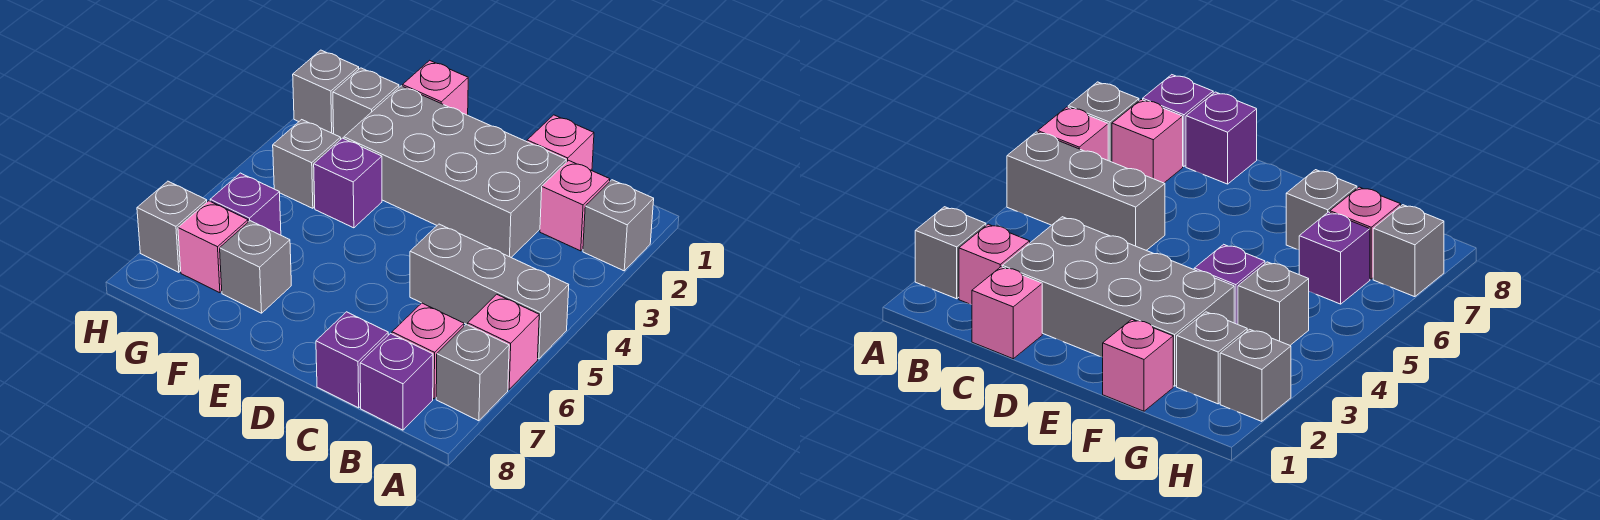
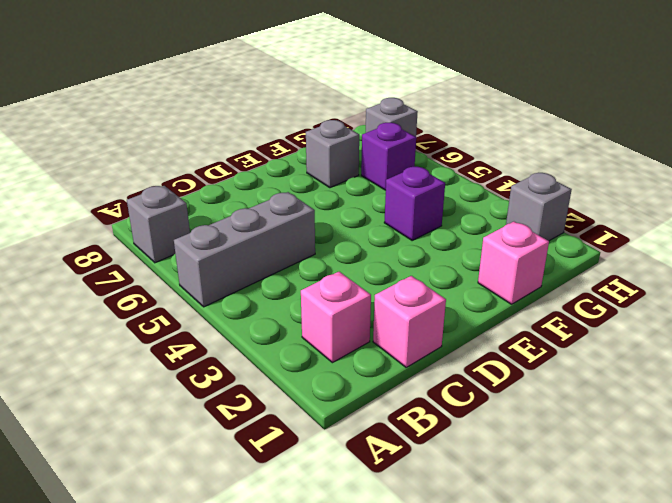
none -> grey 1x1 brick [583,180,654,271]
none -> pink 1x1 brick [468,294,539,389]
none -> pink 1x1 brick [392,303,464,399]

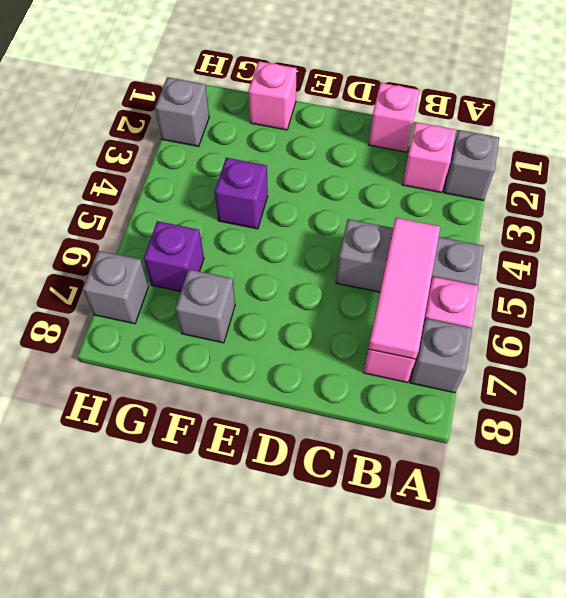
pink 1x3 tile [368,218,440,359] -> none
none -> purple 1x1 brick [360,333,433,430]
none -> grey 2x4 brick [344,86,566,257]
none -> purple 1x1 brick [316,312,388,408]

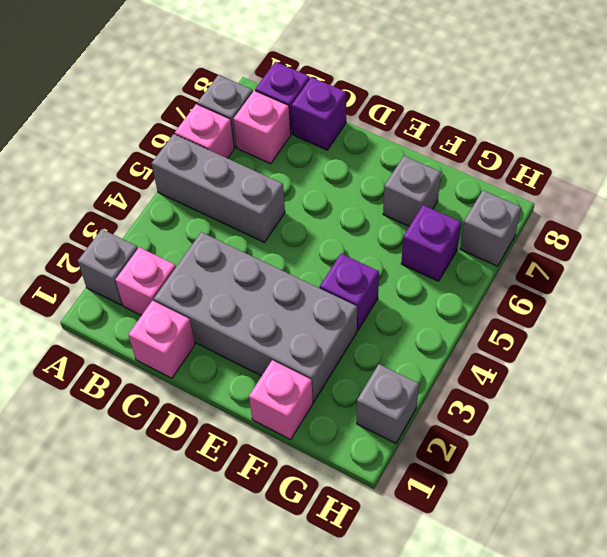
none -> grey 1x1 brick [333,68,399,139]
none -> grey 1x1 brick [273,120,341,208]
none -> pink 1x1 brick [178,201,248,293]

